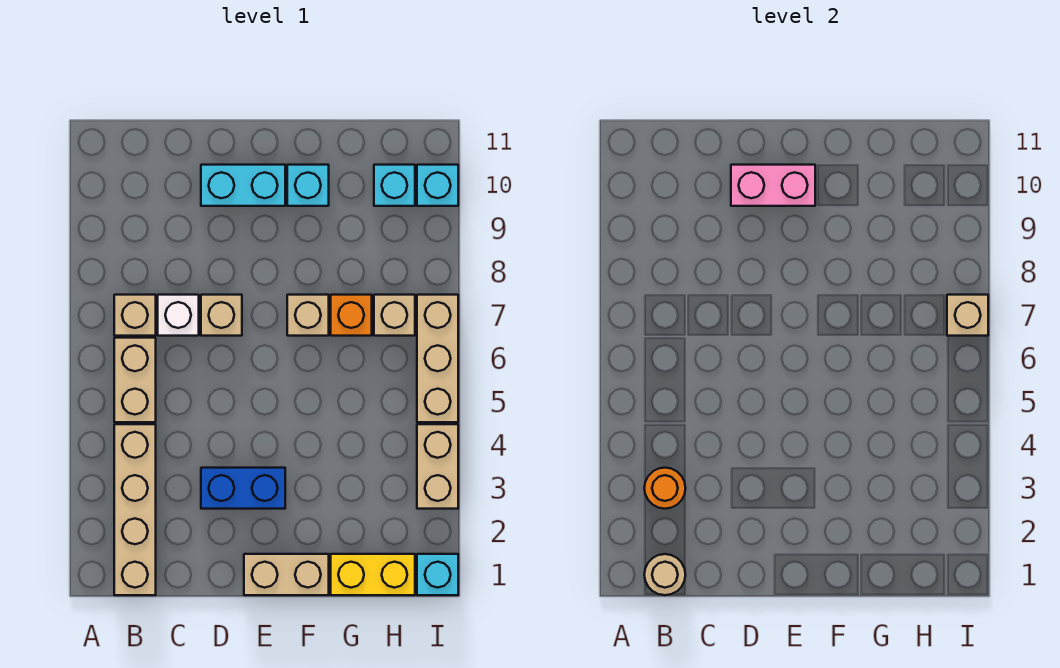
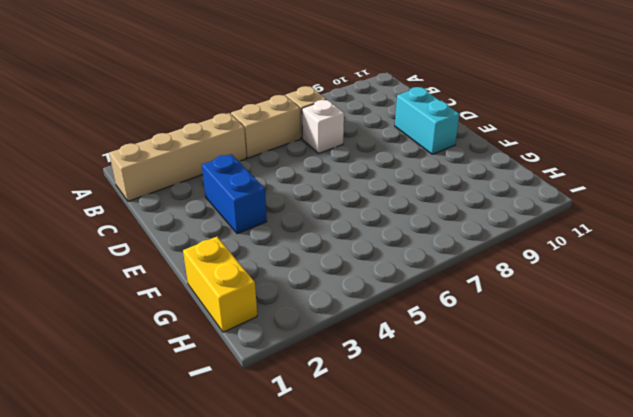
none -> tan 1x1 brick [201,295,242,336]
none -> tan 1x2 brick [244,554,329,595]
none -> tan 1x1 brick [287,295,329,336]

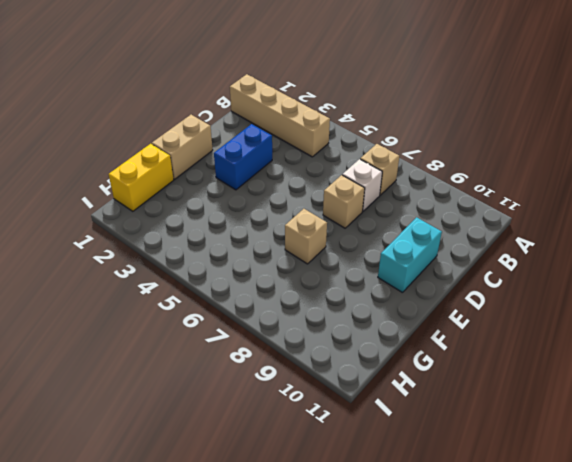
none -> tan 1x2 brick [114,338,156,422]
none -> cyan 1x1 brick [287,165,329,206]
none -> orange 1x1 brick [331,295,372,336]

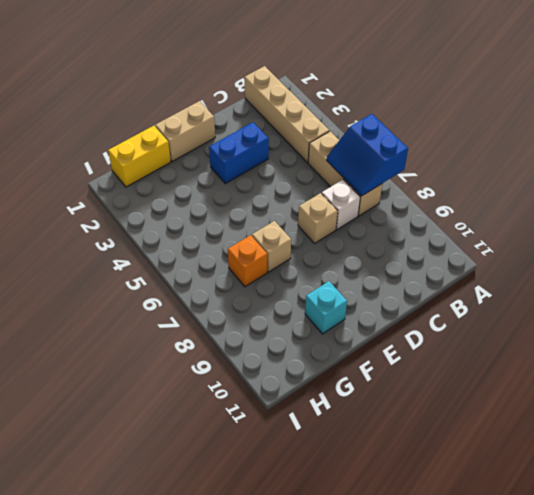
blue 2x2 slope [327,114,408,196] -> none
none -> cyan 1x2 brick [201,165,285,206]
none -> tan 1x1 brick [374,295,415,336]
none -> cyan 1x1 brick [374,165,415,206]

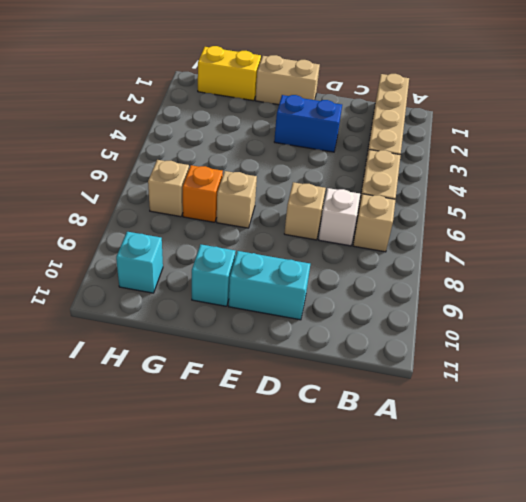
none -> cyan 1x1 brick [417,554,458,595]
none -> tan 1x2 brick [417,424,458,509]
none -> tan 1x3 brick [417,295,458,422]

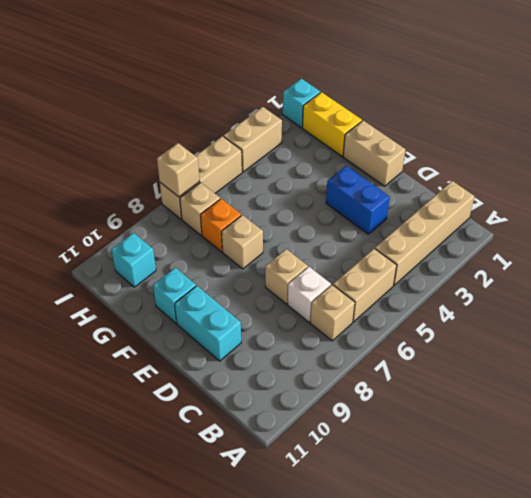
none -> cyan 1x1 brick [417,165,458,206]
none -> tan 1x1 round brick [644,554,686,595]
none -> orange 1x1 round brick [644,468,685,509]

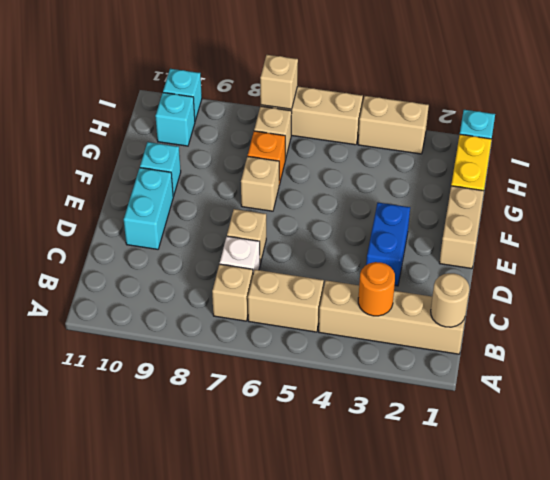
none -> pink 1x2 brick [731,165,815,206]

